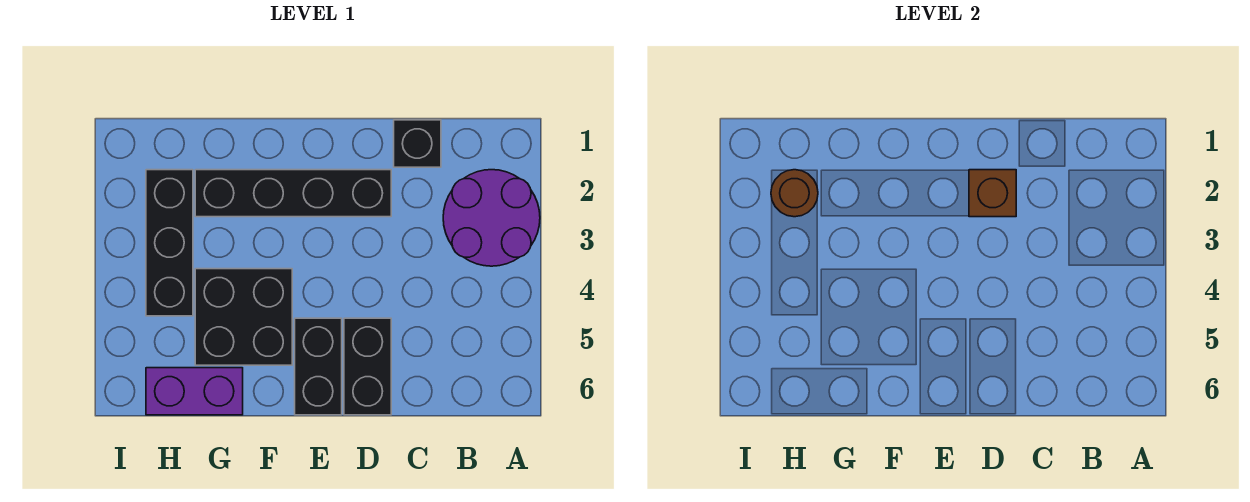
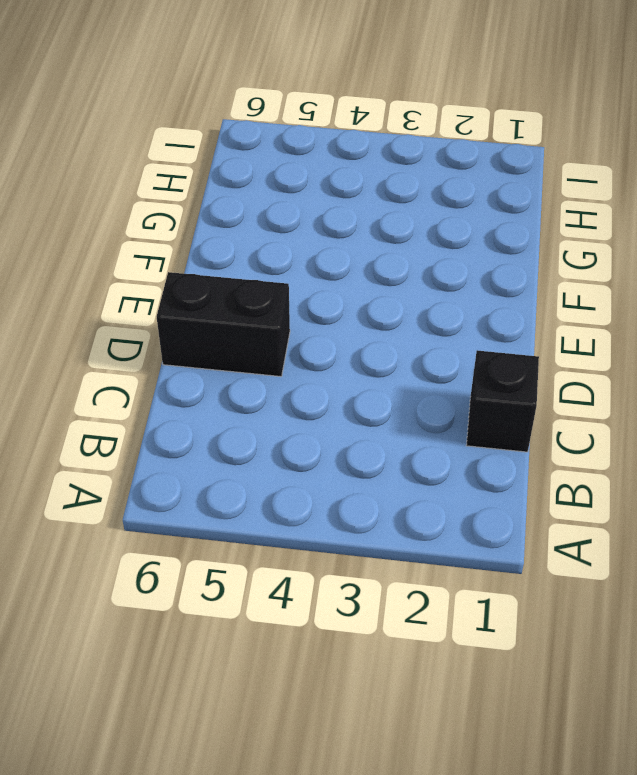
none -> purple 2x2 round brick [443,170,540,266]
none -> black 1x4 brick [195,170,391,217]

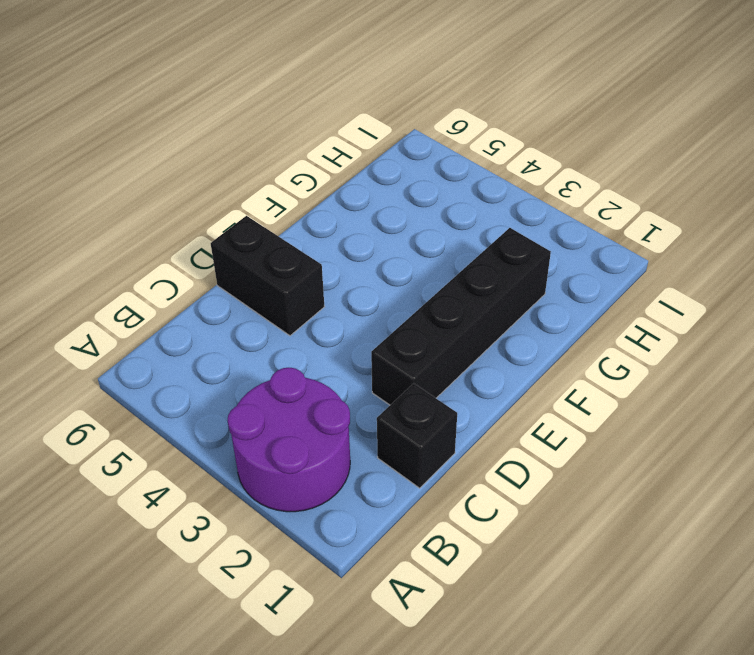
none -> black 1x2 brick [295,318,342,415]
none -> black 2x2 brick [195,269,292,365]

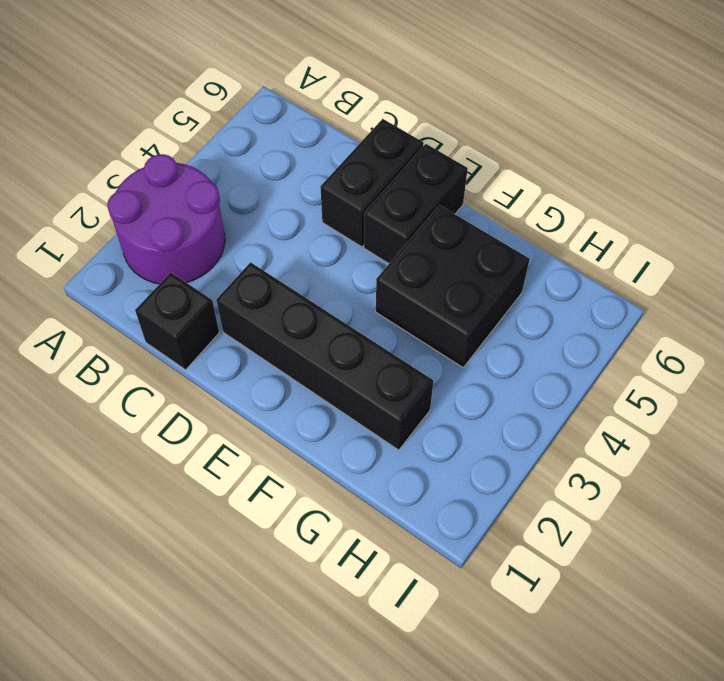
none -> purple 1x2 brick [146,368,243,415]
none -> black 1x3 brick [146,170,193,316]

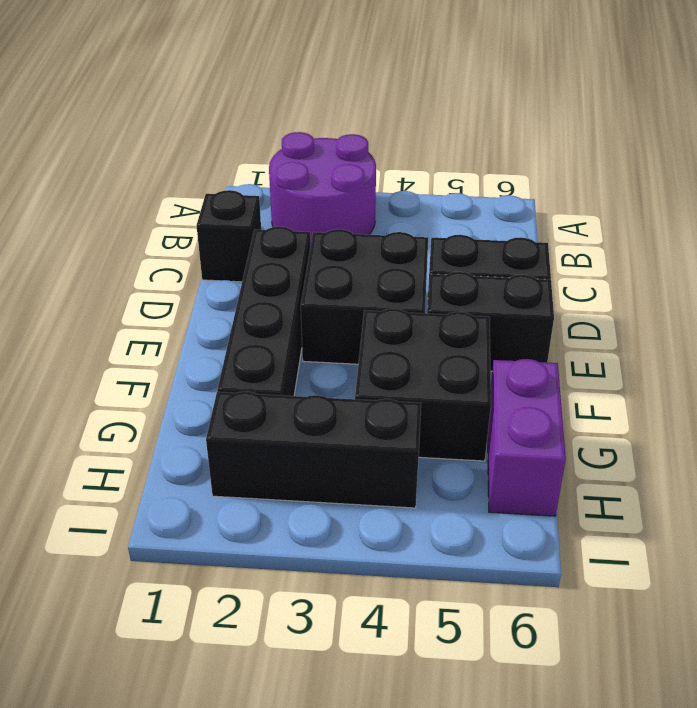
black 2x2 brick [301,229,428,364] -> none
none -> brown 1x1 brick [969,170,1016,217]
none -> brown 1x1 round brick [771,170,818,217]

